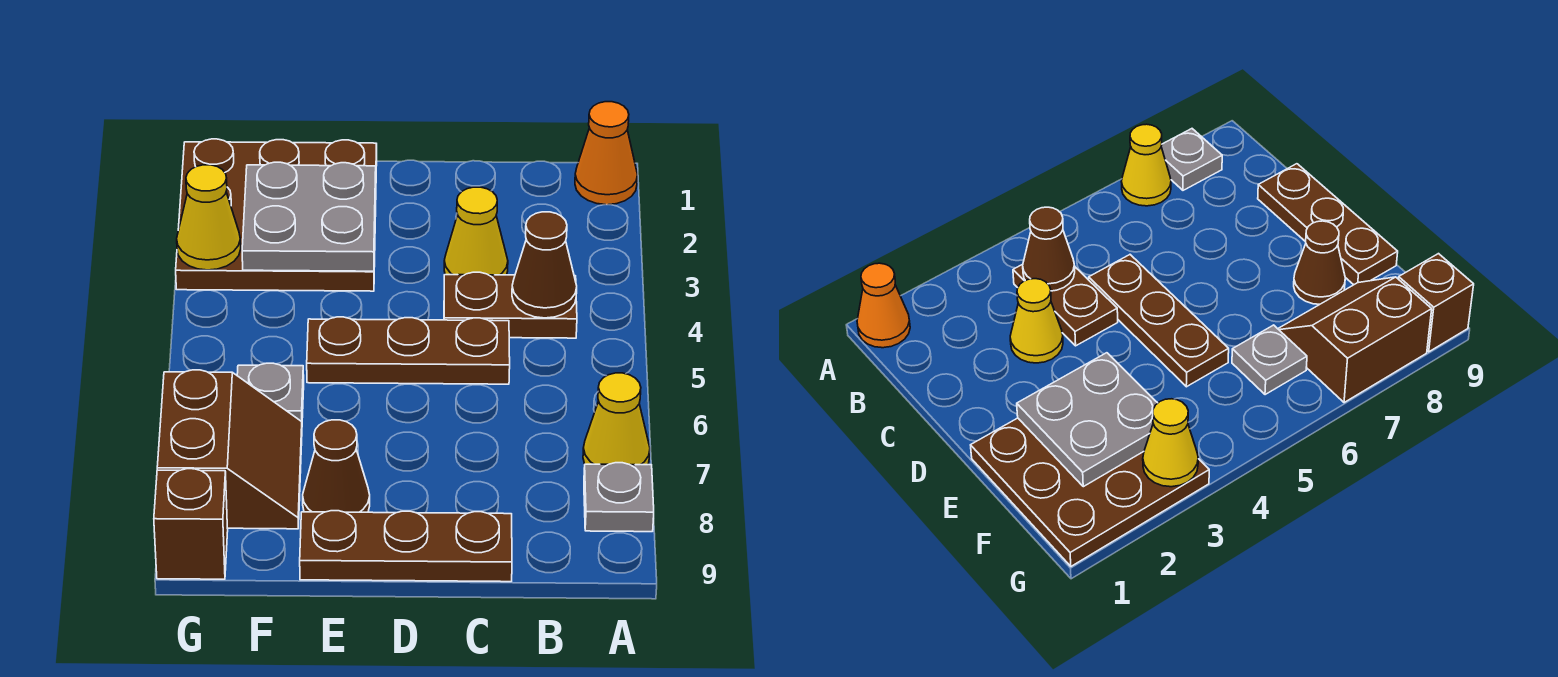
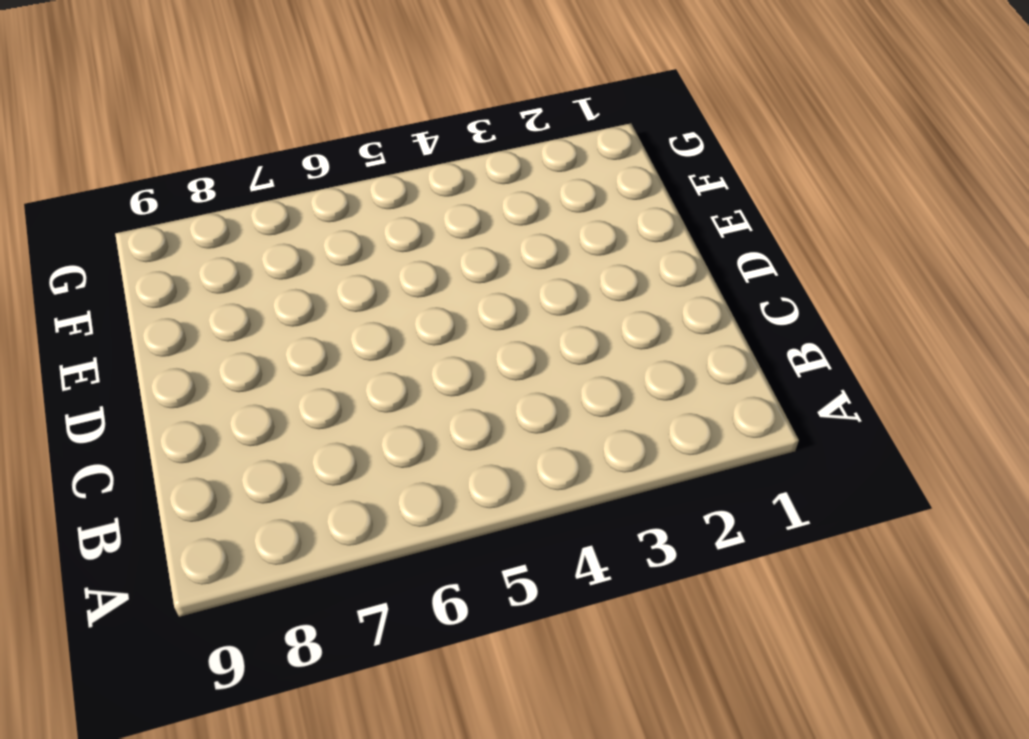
none -> orange 1x1 cone [575,102,637,205]
none -> yellow 1x1 cone [583,373,650,465]
none -> grey 1x1 plate [584,463,654,532]

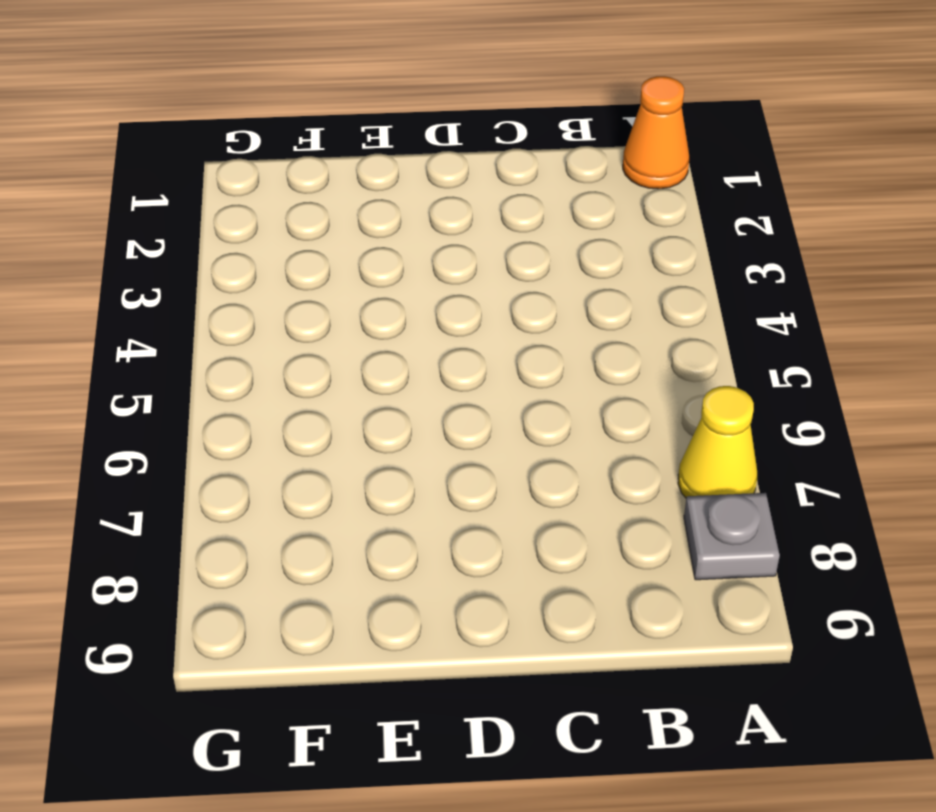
none -> brown 1x2 plate [444,272,577,338]
none -> yellow 1x1 cone [444,187,508,275]
none -> brown 1x3 plate [307,317,510,384]

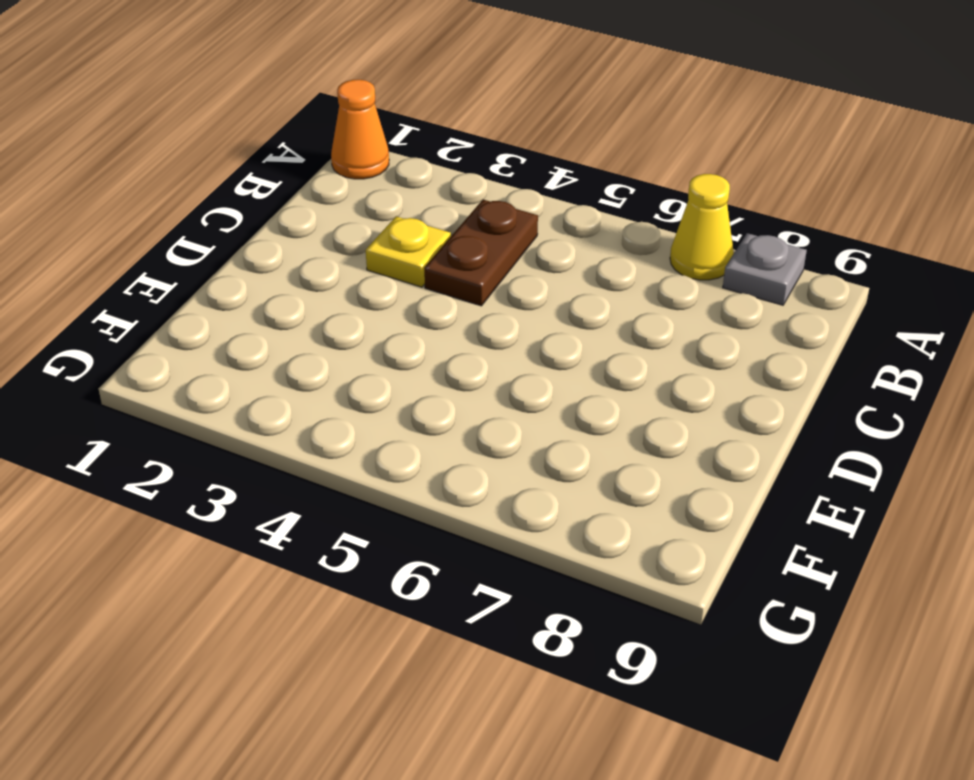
yellow 1x1 plate [366,216,451,287] -> yellow 1x1 cone [444,187,508,275]
none -> brown 1x3 plate [307,317,510,384]
none -> brown 1x3 plate [300,511,512,582]
none -> brown 3x3 plate [176,139,377,291]

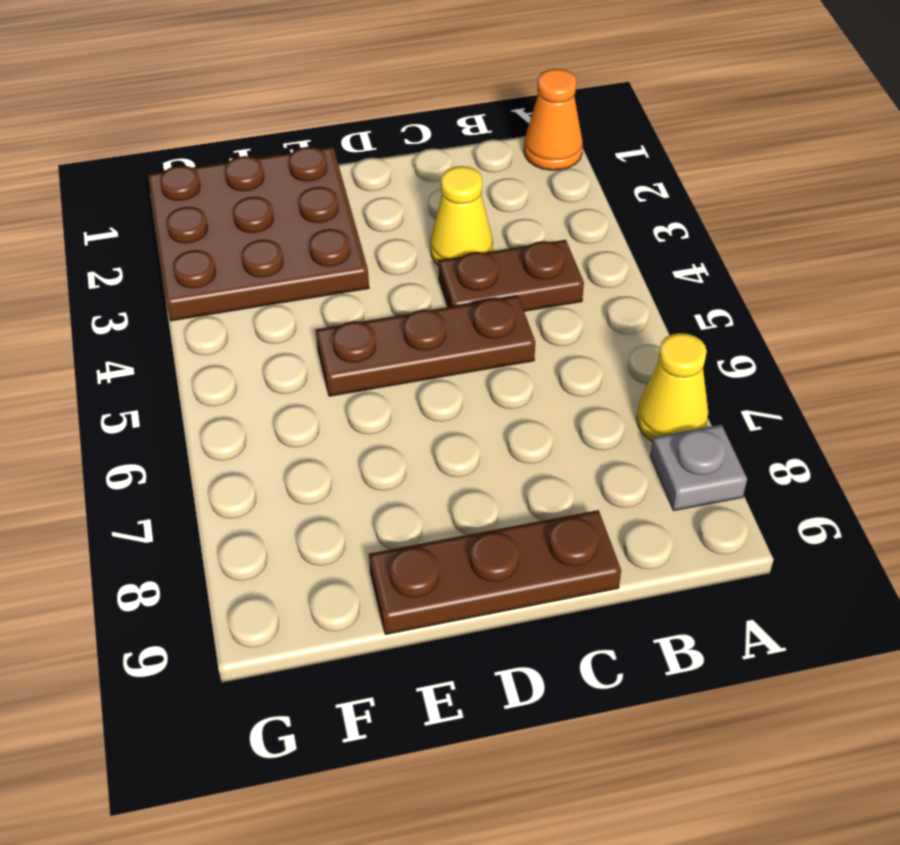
none -> brown 1x1 cone [303,420,370,512]
none -> grey 1x1 plate [237,363,304,422]
none -> brown 2x2 slope [157,370,302,529]

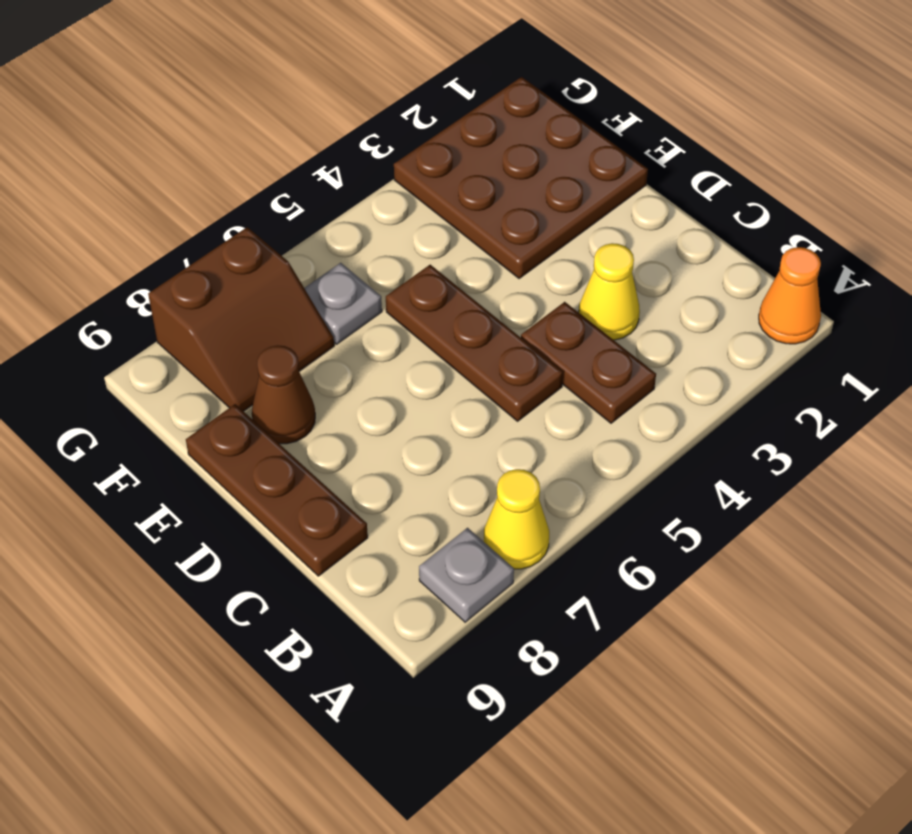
none -> brown 1x1 brick [154,469,228,579]
none -> brown 1x1 cone [512,212,577,318]
none -> grey 2x2 plate [242,162,376,271]

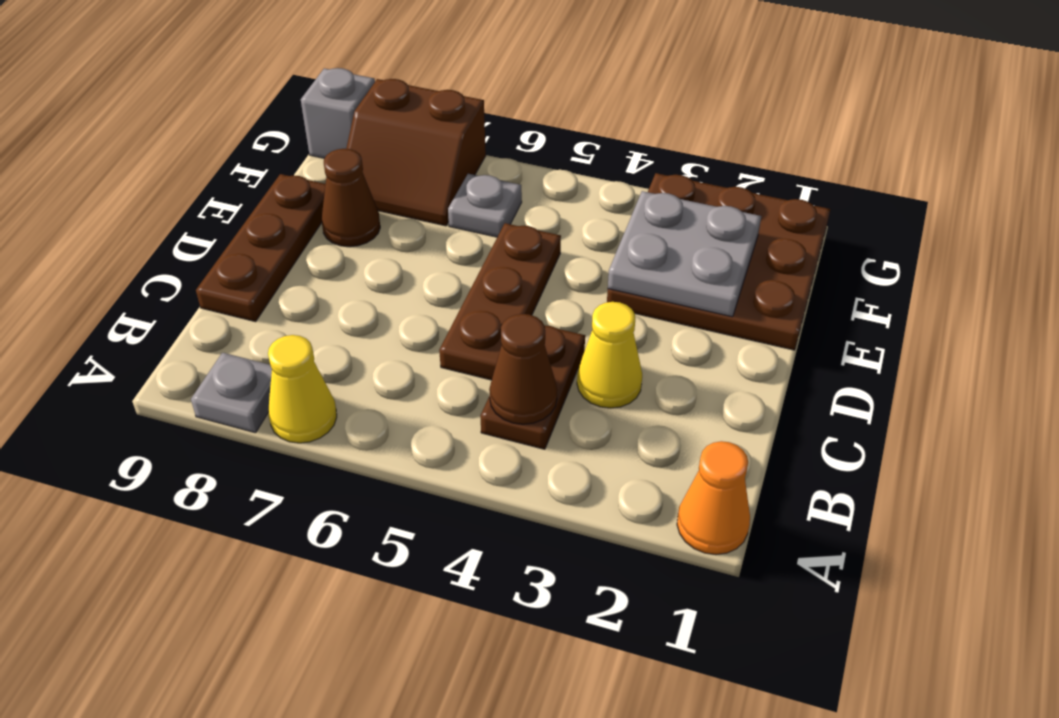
grey 1x1 brick [301,68,375,158] -> brown 1x1 brick [154,469,228,579]
none -> yellow 1x1 cone [177,165,241,270]

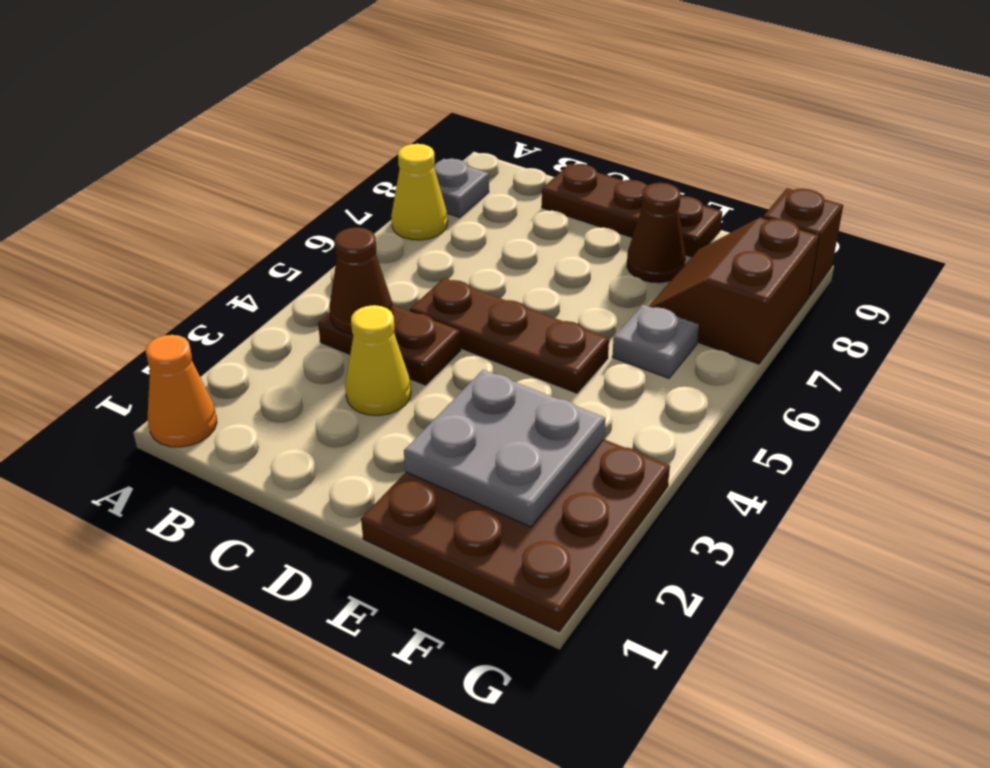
none -> yellow 1x1 cone [177,165,241,270]

